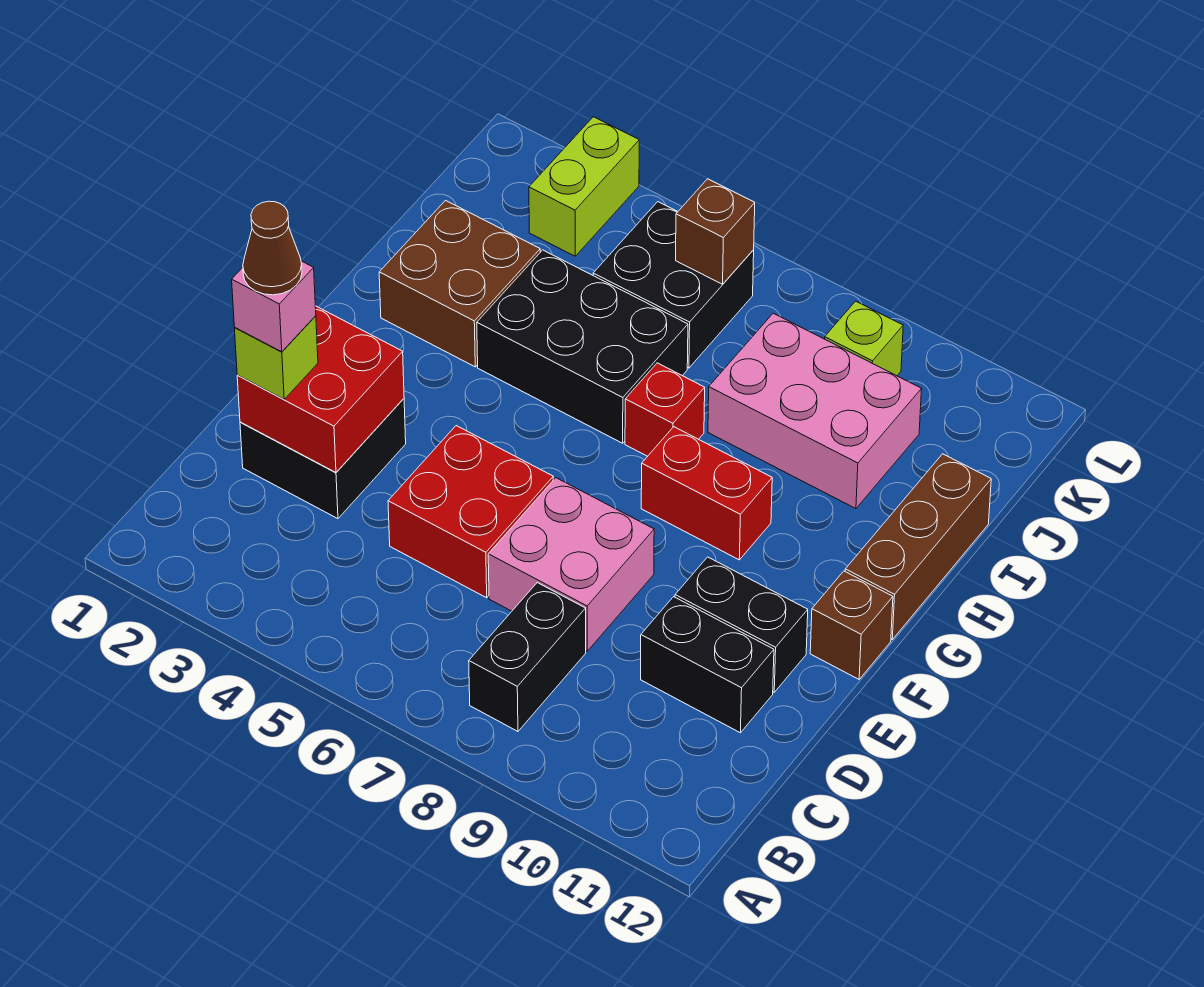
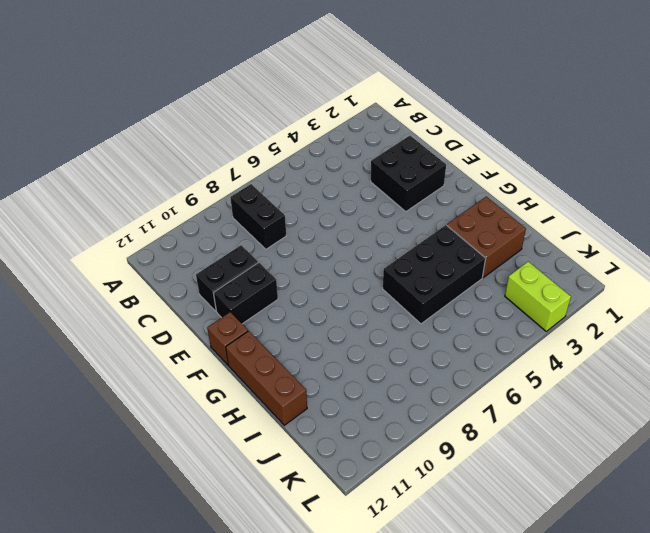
none -> red 2x2 brick [388,426,553,598]
none -> pink 2x2 brick [488,478,654,651]
none -> red 1x2 brick [641,427,772,560]

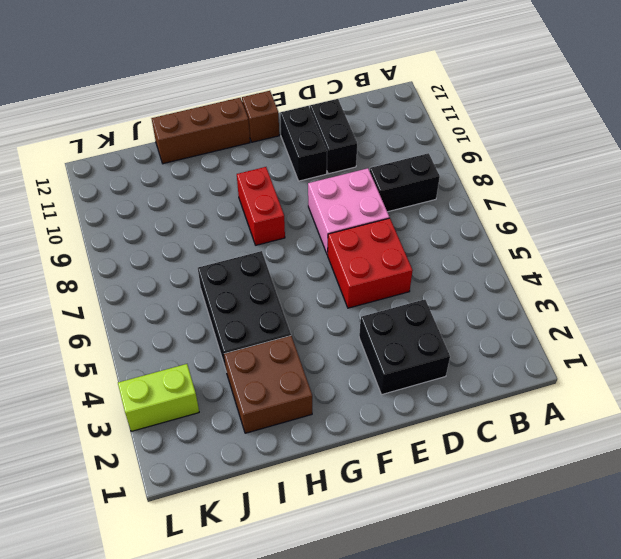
none -> red 1x1 brick [625,363,705,456]
none -> pink 2x3 brick [708,313,922,509]
none -> black 2x2 brick [593,202,754,368]

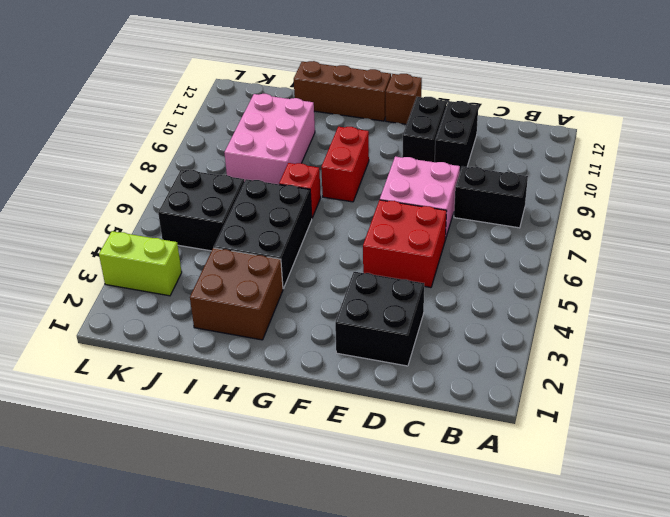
none -> lime 1x1 brick [825,301,903,376]
none -> red 2x2 brick [237,306,404,472]
none -> brown 1x1 brick [676,179,755,284]

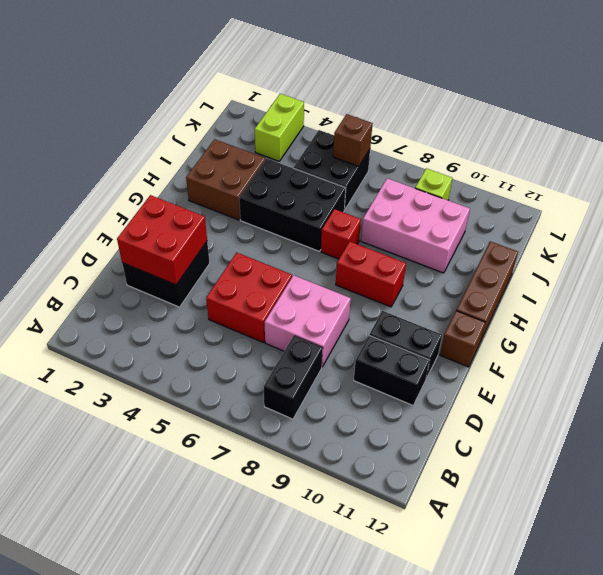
none -> lime 1x1 brick [235,316,318,399]
none -> pink 1x1 brick [232,261,316,352]
none -> brown 1x1 cone [243,201,302,295]

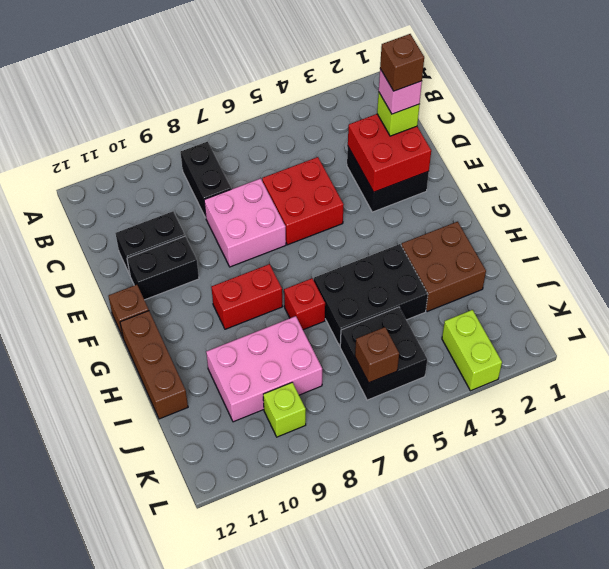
brown 1x1 brick [380,34,424,91] -> brown 1x1 cone [243,201,302,295]

